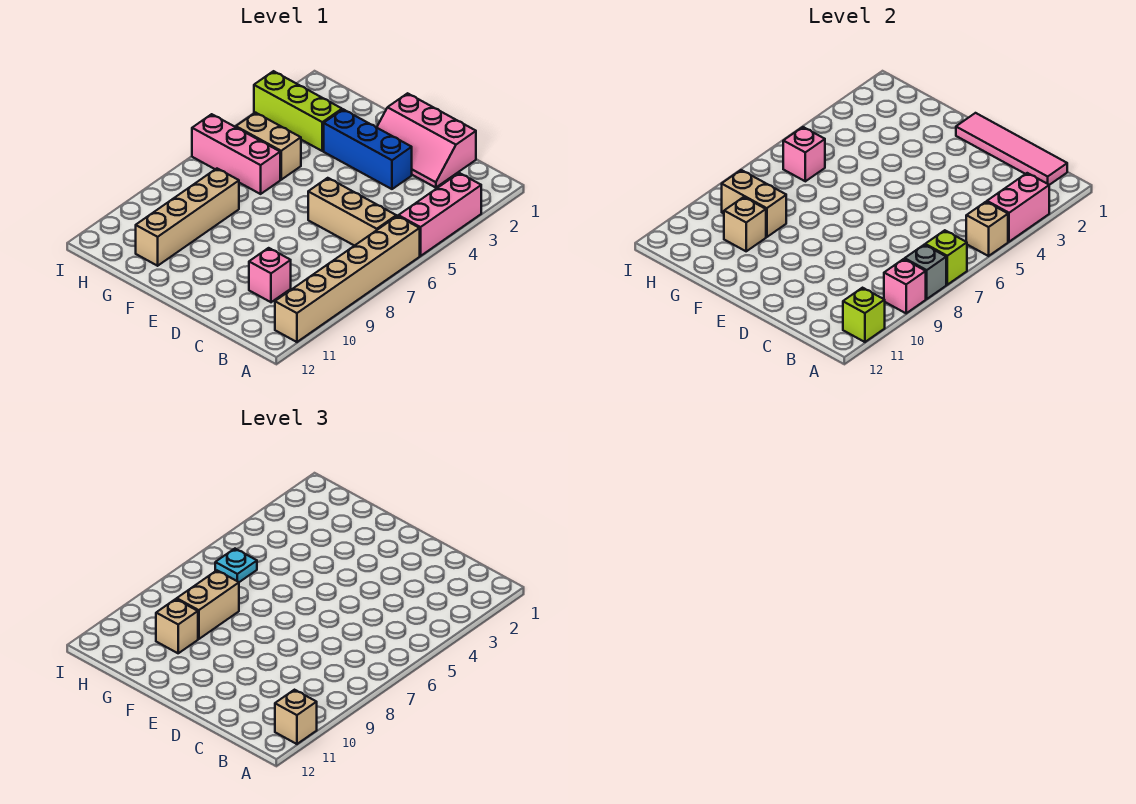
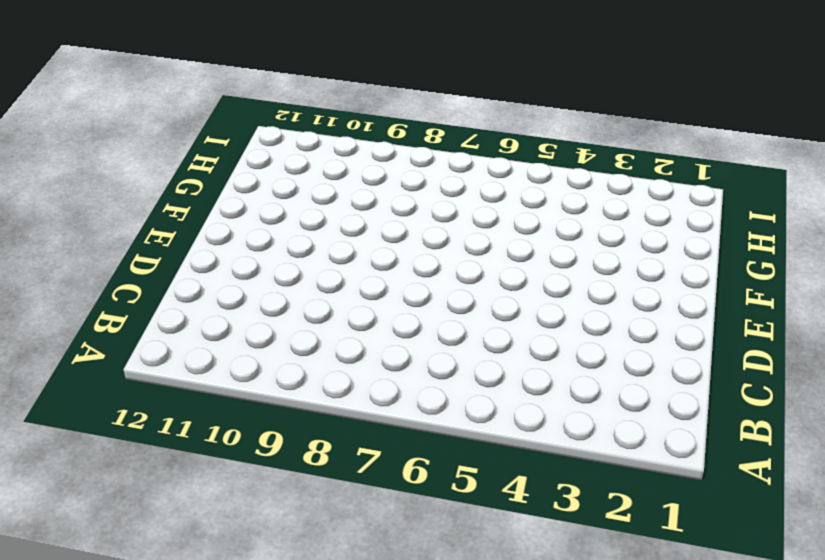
none -> pink 1x3 brick [398,173,481,256]
none -> tan 1x6 brick [275,216,420,342]
none -> tan 1x3 brick [308,178,396,246]

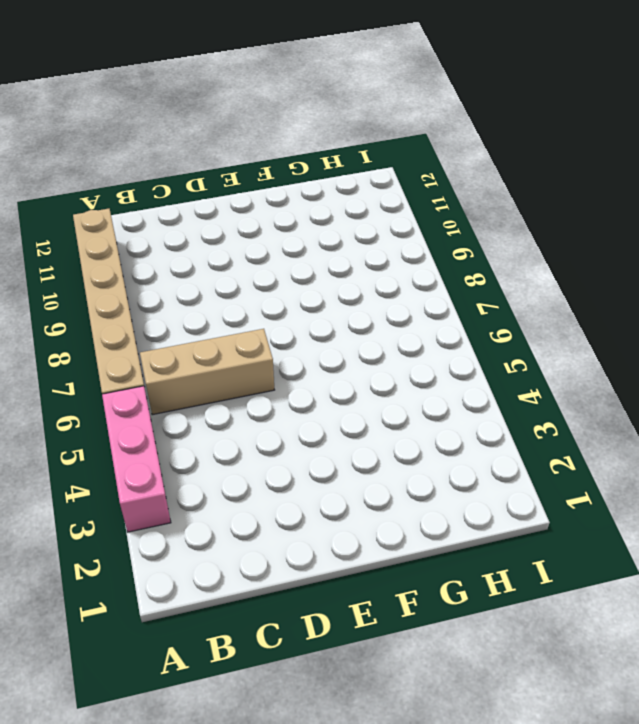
none -> pink 2x3 slope [377,93,476,188]
none -> pink 1x1 brick [249,248,291,302]
none -> blue 1x3 brick [324,109,412,189]

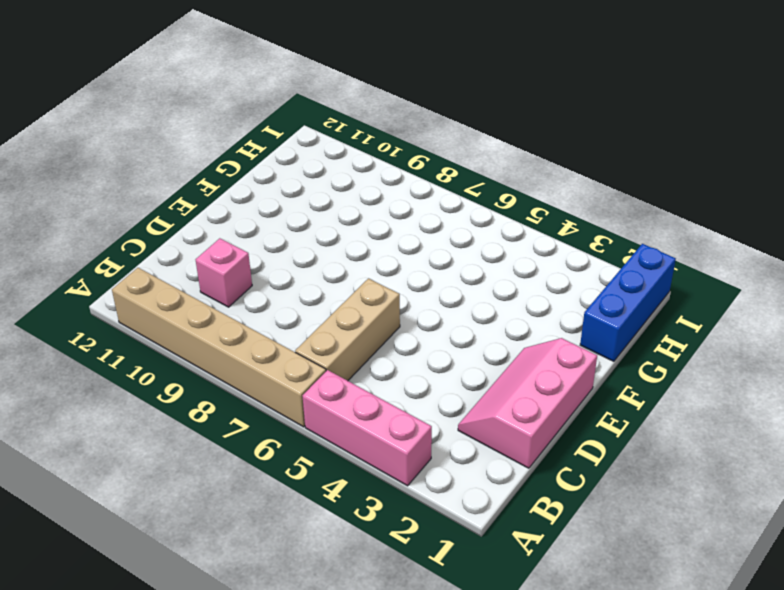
blue 1x3 brick [580,244,676,361] -> blue 1x3 brick moved to [324,109,412,189]
none -> lime 1x3 brick [254,71,342,151]
none -> tan 1x2 brick [236,113,301,180]
none -> pink 1x3 brick [192,114,280,194]

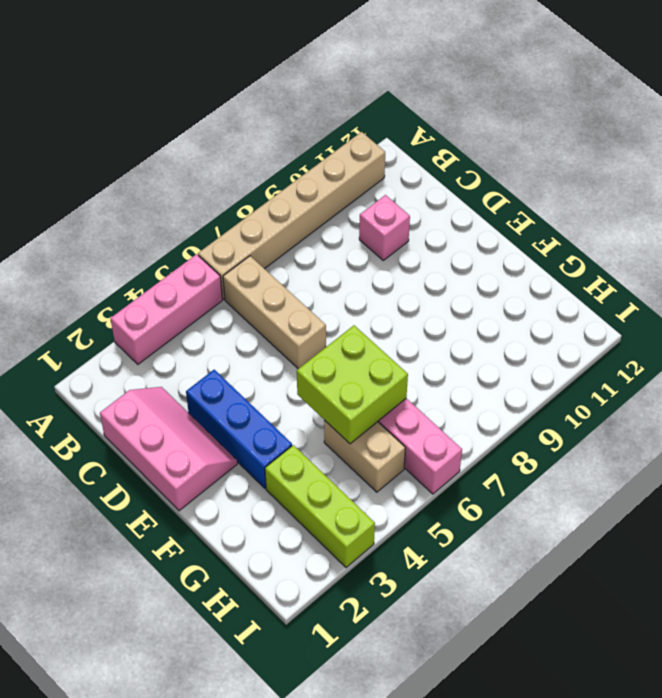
lime 2x2 brick [297,325,408,444] -> none
none -> tan 1x4 brick [136,169,239,266]
none -> pink 1x2 brick [987,173,1049,242]
none -> tan 1x1 brick [966,202,1008,256]

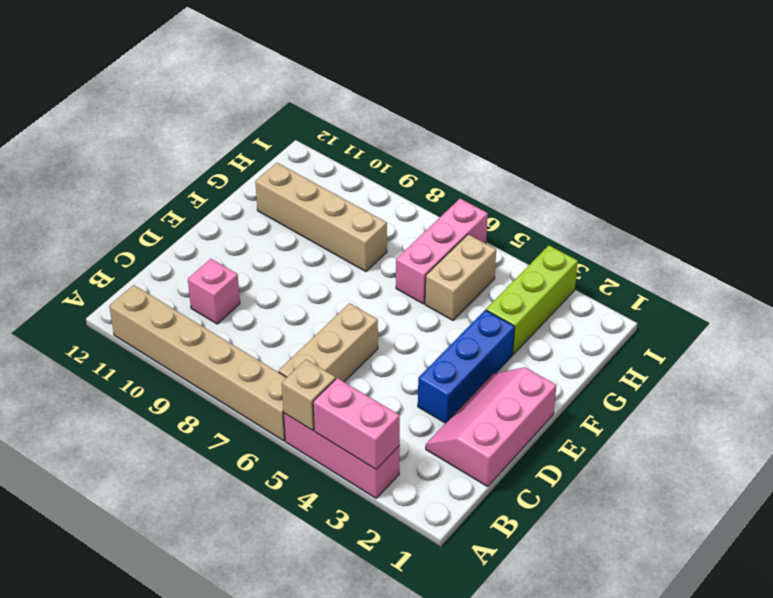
none -> lime 1x1 brick [925,230,967,285]
none -> grey 1x1 brick [905,245,946,299]
none -> pink 1x1 brick [884,259,926,313]

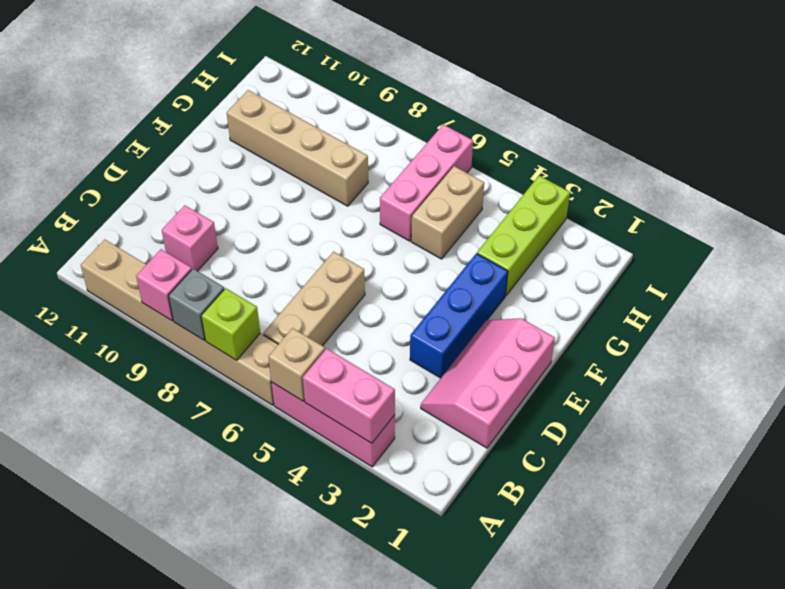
none -> lime 1x1 brick [843,288,885,342]
none -> pink 1x4 tile [956,113,1067,185]
none -> tan 1x2 brick [722,170,786,237]

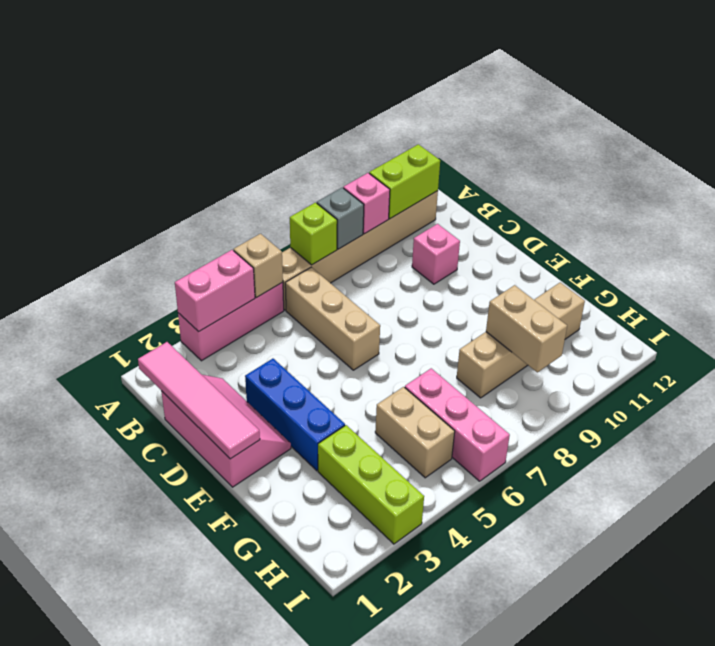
lime 1x2 brick [369,144,440,219] -> lime 1x1 brick [843,288,885,342]
none -> tan 1x1 brick [724,197,766,251]
none -> pink 1x1 brick [783,127,825,181]
none -> tan 1x1 brick [275,690,317,744]

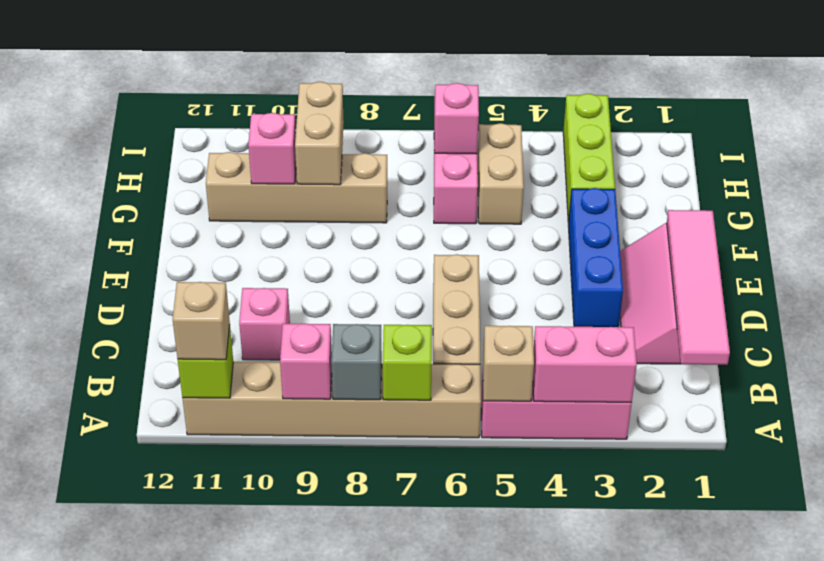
pink 1x1 brick [248,113,296,184] -> tan 1x1 brick [724,197,766,251]
none -> tan 1x2 brick [177,571,239,639]
none -> tan 1x1 brick [156,599,198,653]
none -> cyan 1x1 plate [215,549,257,582]

